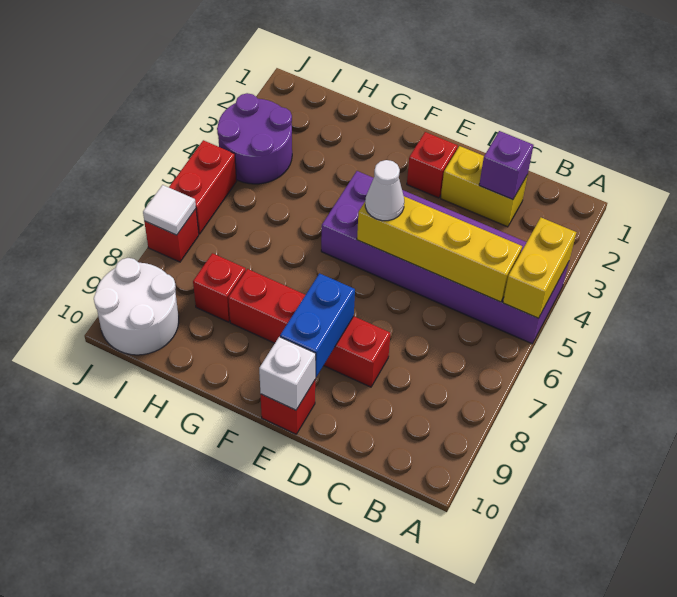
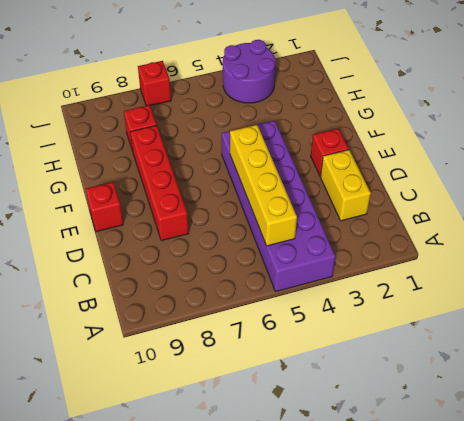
none -> white 2x2 round brick [94,258,179,355]
none -> red 1x2 brick [169,140,237,234]
none -> yellow 1x2 brick [503,218,576,318]

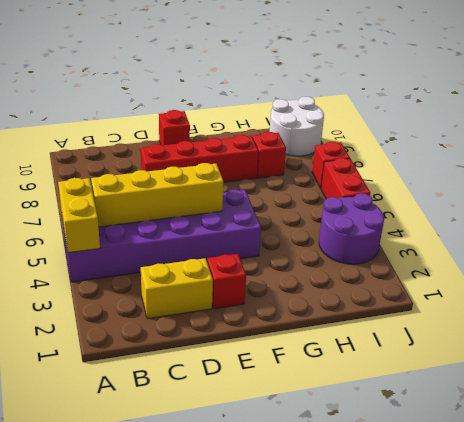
none -> purple 1x1 brick [479,131,533,200]
none -> blue 1x2 brick [280,273,355,377]
none -> white 1x1 brick [259,337,316,410]

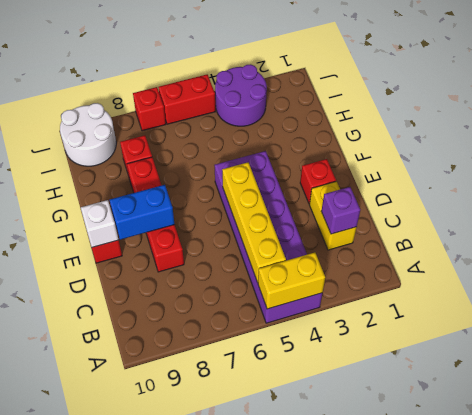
none -> white 1x1 tile [143,185,196,235]
none -> white 1x1 cone [365,160,404,221]

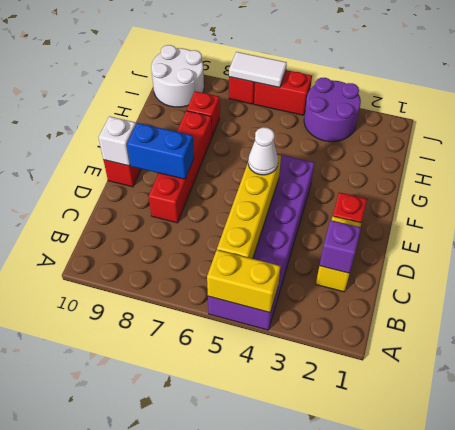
white 1x2 tile [229,52,287,88] -> white 1x1 tile [143,185,196,235]

